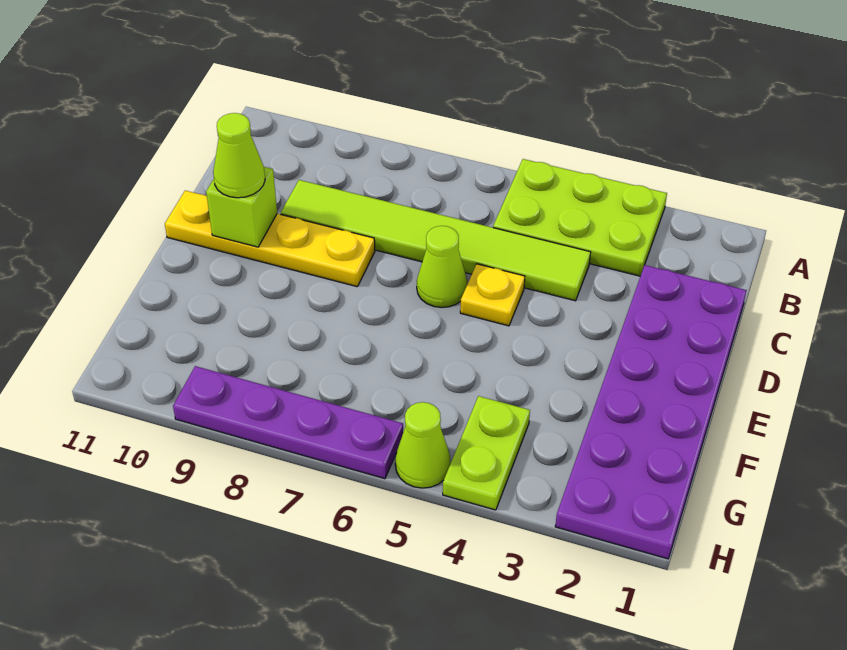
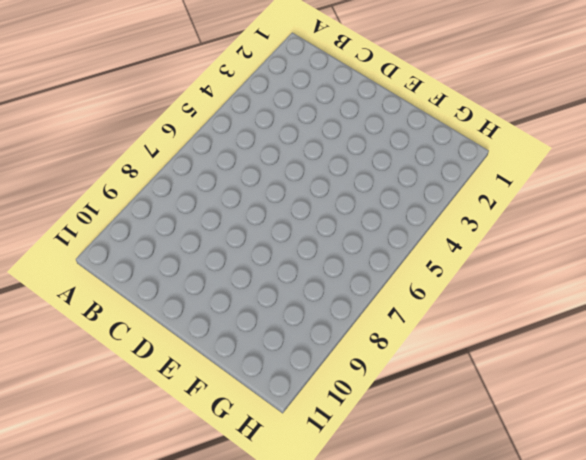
none -> lime 2x3 plate [493,159,667,276]
none -> purple 2x6 plate [555,265,747,559]

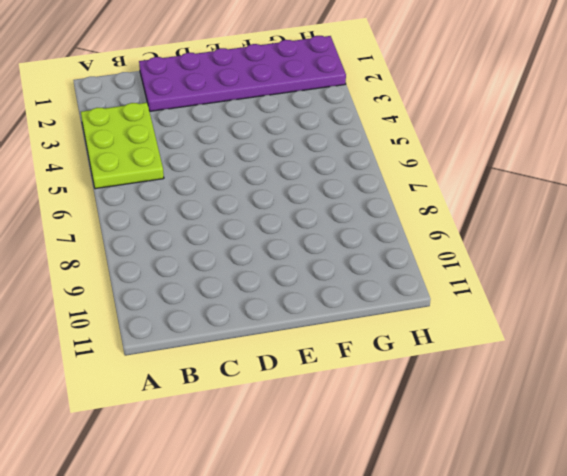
none -> lime 1x6 tile [281,180,591,301]
none -> yellow 1x1 plate [460,264,525,326]

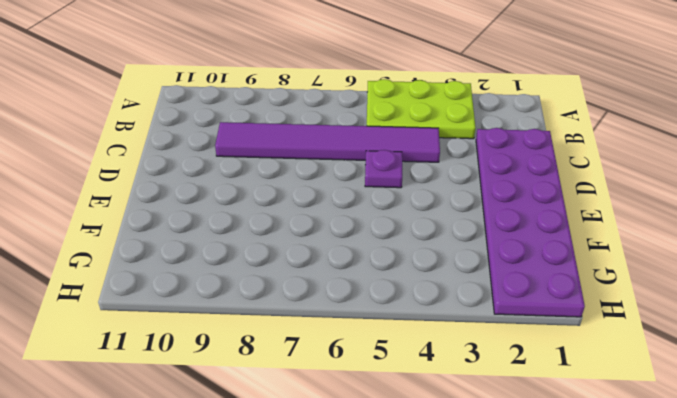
purple 1x6 tile [215,122,440,162] -> lime 1x6 tile [281,180,591,301]
purple 1x1 plate [365,150,402,188] -> yellow 1x1 plate [460,264,525,326]
none -> lime 1x1 cone [417,226,467,308]
none -> yellow 1x4 plate [165,191,375,287]

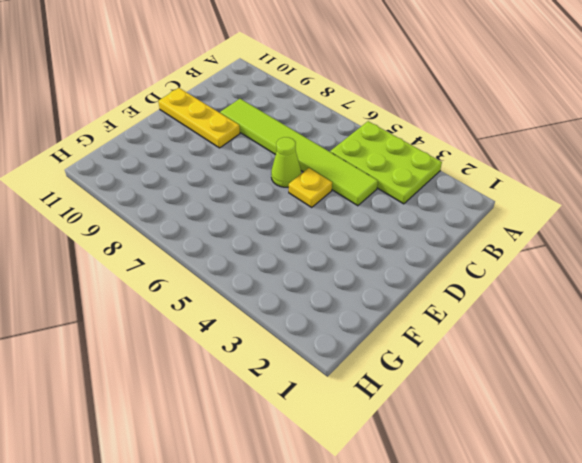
yellow 1x3 plate [158,88,240,148] -> yellow 1x4 plate [165,191,375,287]
none -> purple 2x6 plate [555,265,747,559]
none -> lime 1x2 plate [443,396,530,510]

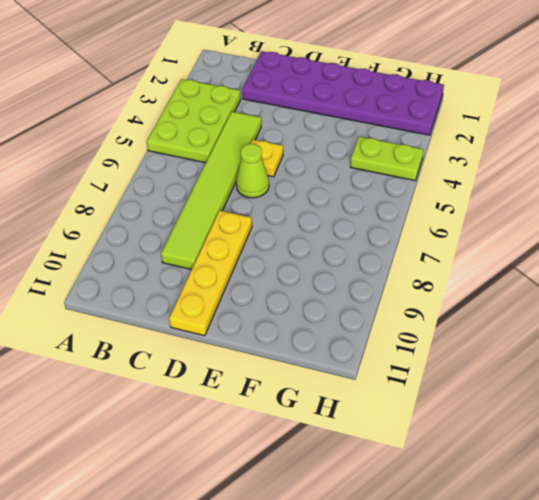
none -> lime 1x1 cone [395,402,450,488]
none -> purple 1x4 plate [173,366,403,479]

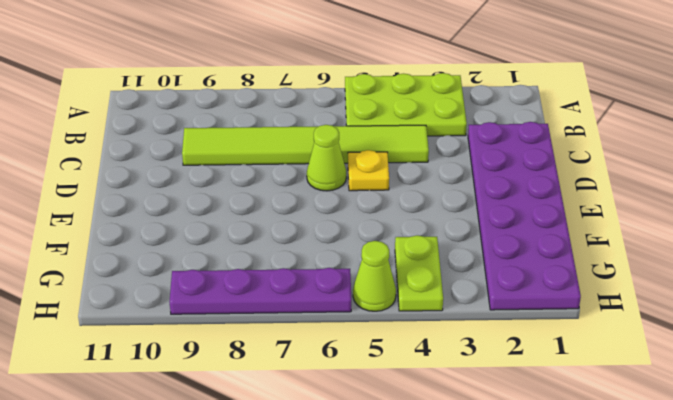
none -> yellow 1x4 plate [165,191,375,287]
none -> lime 1x1 brick [206,167,277,247]

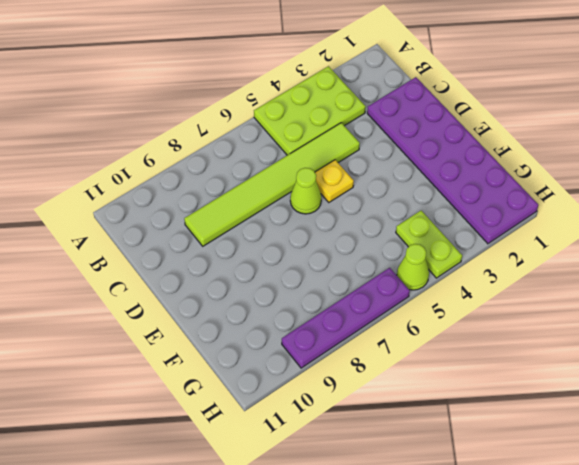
none -> yellow 1x4 plate [165,191,375,287]
none -> lime 1x1 brick [206,167,277,247]

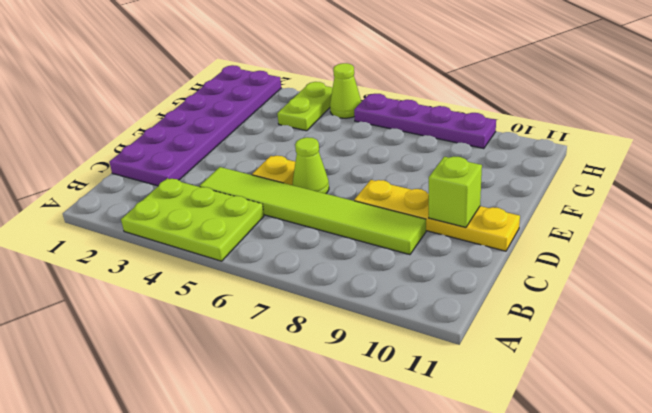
none -> lime 1x1 cone [213,113,265,198]

